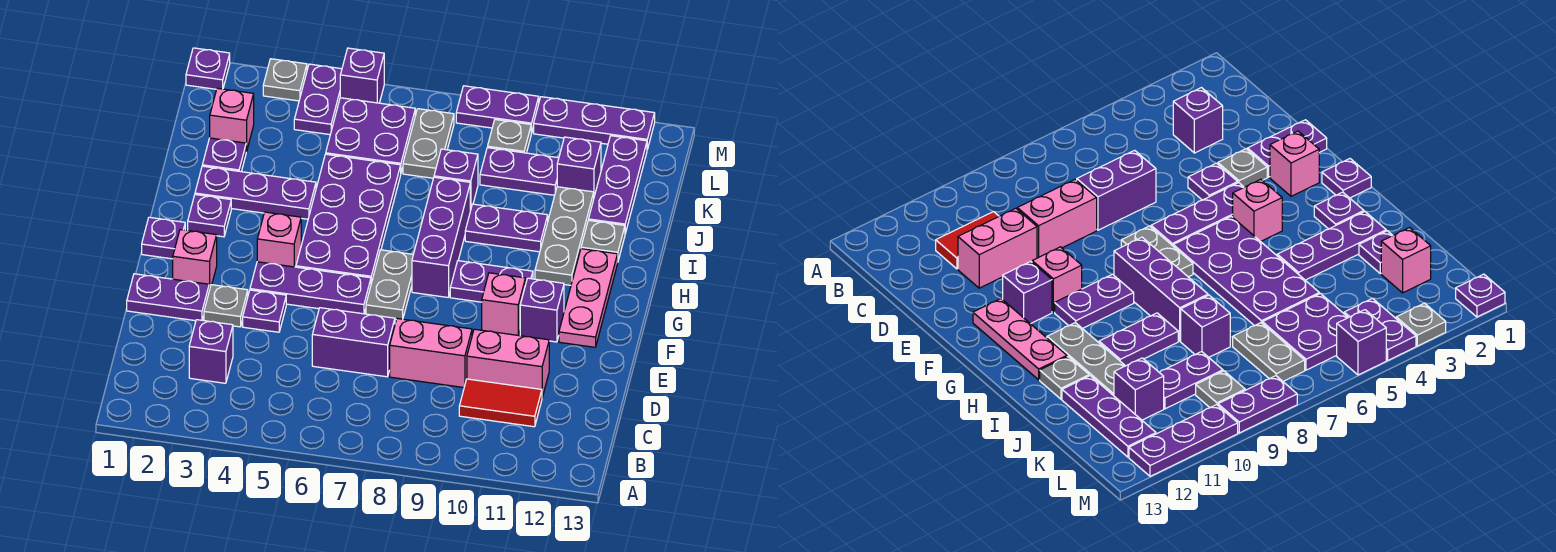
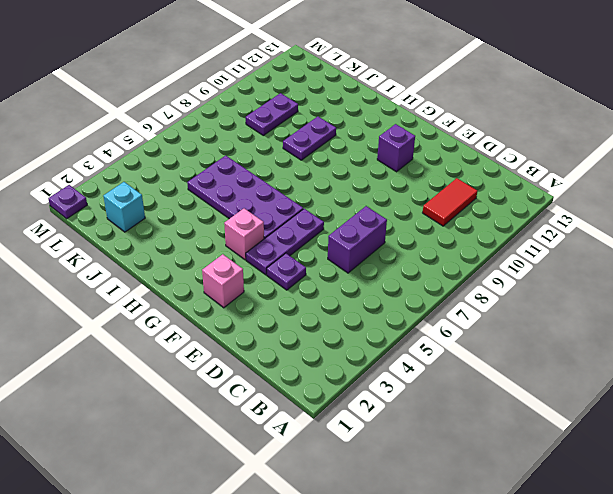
cyan 1x1 brick [104,182,145,232] -> pink 1x1 brick [210,88,254,152]
none -> purple 1x1 brick [189,320,233,383]
none -> pink 1x2 brick [390,319,472,388]
none -> pink 1x2 brick [467,329,549,397]
none -> purple 1x2 plate [127,274,209,321]

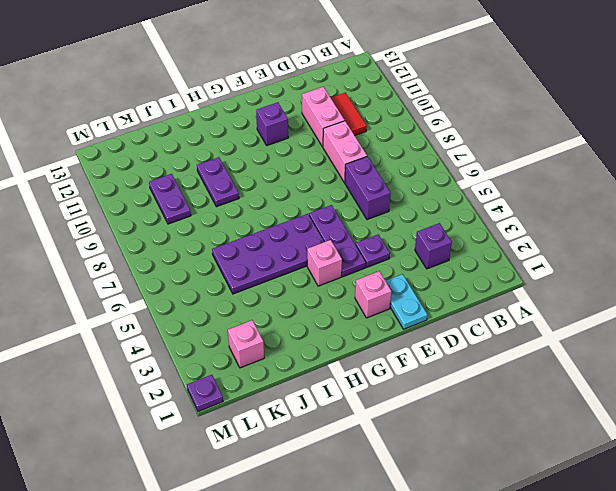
cyan 1x2 plate [386,274,427,329] -> purple 1x2 plate [127,274,209,321]
none -> grey 1x1 plate [204,285,248,327]
none -> grey 1x2 plate [366,250,413,319]
none -> pink 1x1 brick [482,273,525,335]
none -> pink 1x3 plate [559,249,618,347]

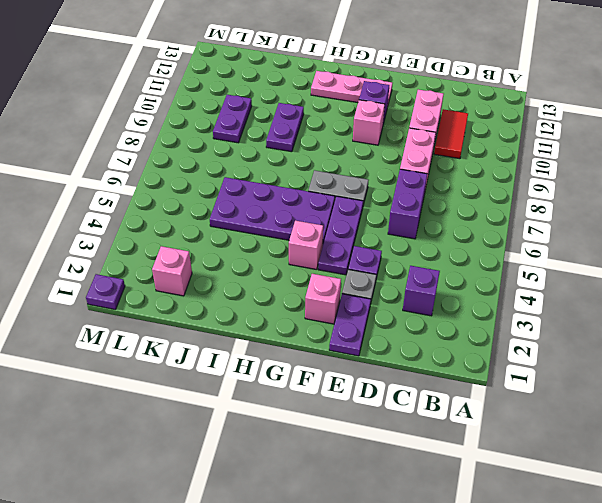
none -> purple 1x1 plate [142,217,185,259]
none -> purple 1x3 brick [412,177,470,297]
none -> purple 1x2 plate [450,261,533,302]
none -> purple 1x1 plate [188,195,231,237]

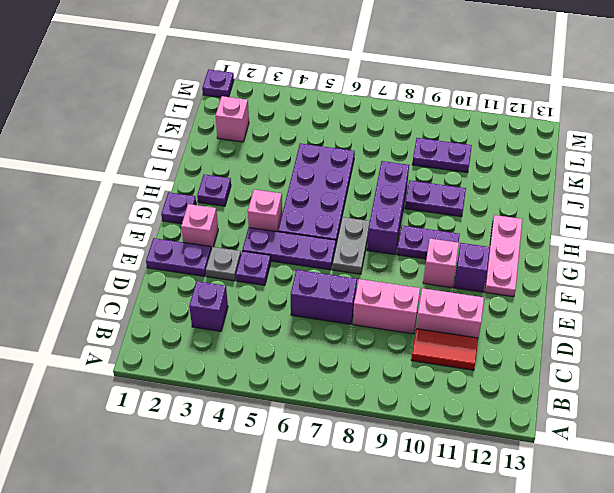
none -> grey 1x3 plate [535,187,594,285]
none -> purple 1x3 plate [195,166,316,219]
none -> grey 1x1 plate [581,220,625,260]
none -> purple 1x1 plate [202,138,246,172]

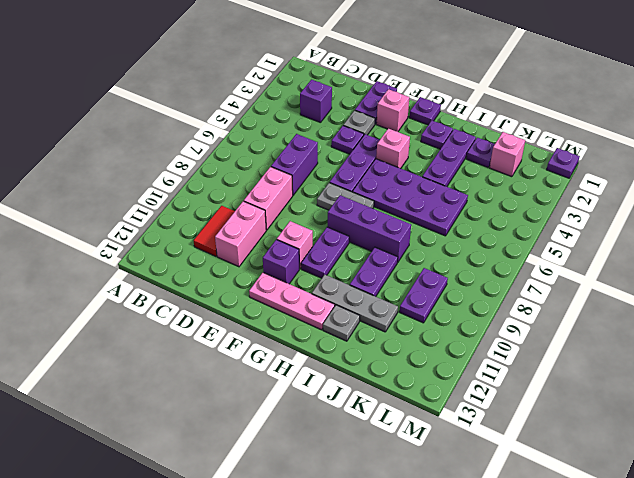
none -> purple 1x1 brick [434,149,478,211]
none -> purple 1x3 plate [589,136,647,233]
none -> purple 2x2 plate [326,98,415,172]
none -> grey 1x2 plate [403,109,454,178]

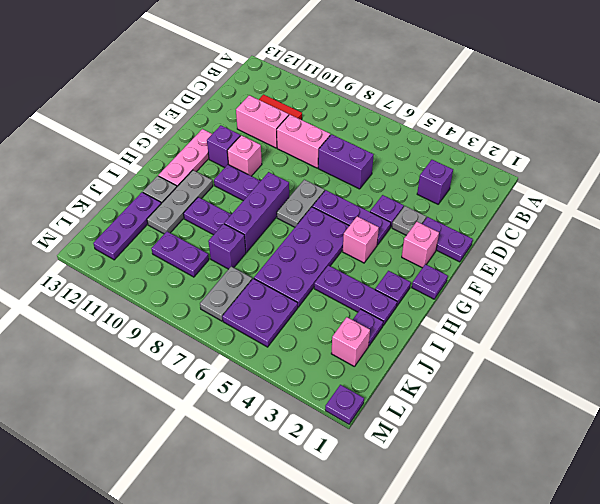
none -> purple 1x1 brick [557,137,601,196]
none -> purple 1x2 plate [294,64,342,135]
none -> grey 1x1 plate [488,120,531,153]
none -> grey 1x1 plate [263,59,307,101]

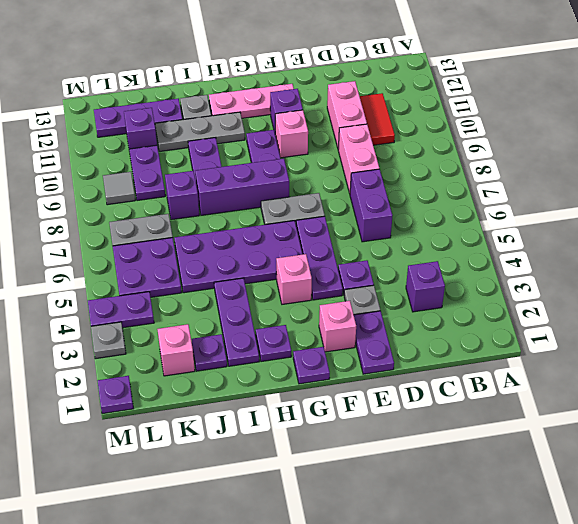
grey 1x1 tile [103,172,135,205] -> grey 1x1 plate [488,120,531,153]
none -> purple 1x1 brick [340,48,384,103]
none -> purple 1x2 plate [456,86,539,133]
none -> purple 1x3 plate [534,97,655,149]

